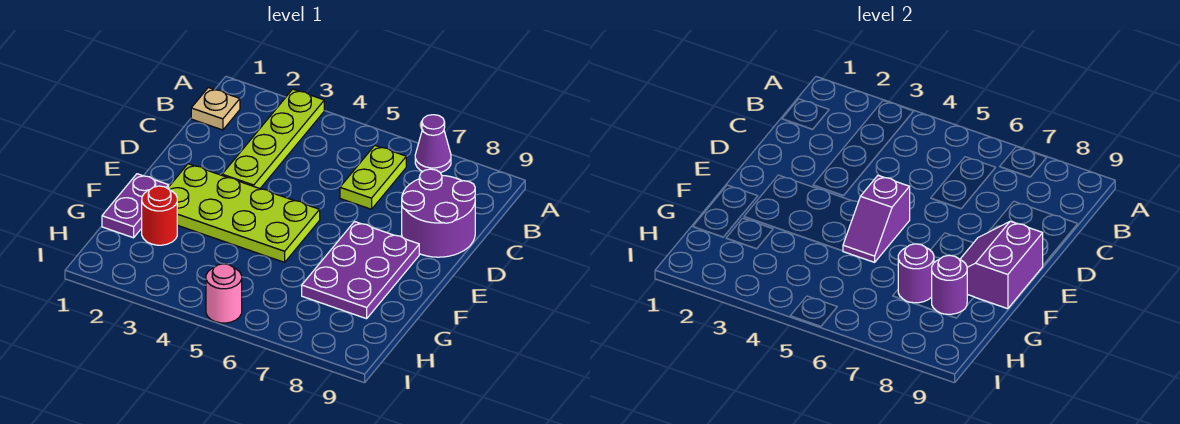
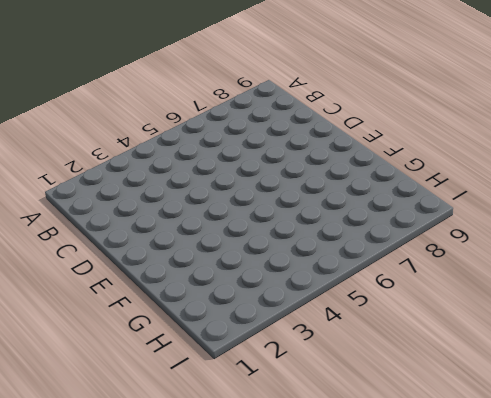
none -> lime 1x4 plate [222,89,324,188]
none -> purple 1x1 cone [415,115,451,173]
none -> tan 1x1 plate [191,88,240,130]

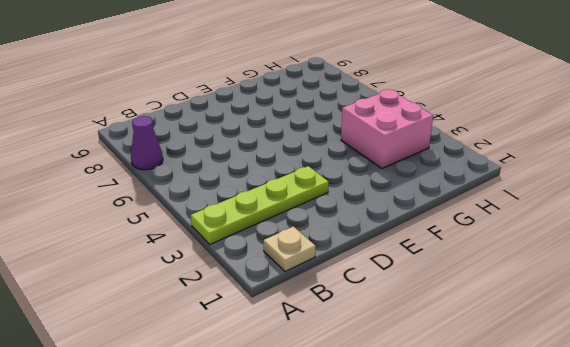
pink 2x2 brick [341,89,433,168] -> none
none -> lime 1x2 plate [340,146,406,209]
none -> purple 2x2 round brick [402,169,475,257]
none -> lime 2x4 plate [168,164,320,262]

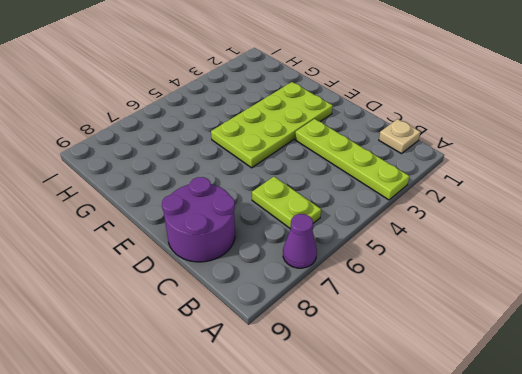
none -> purple 2x3 plate [302,222,419,319]
none -> purple 1x2 plate [102,174,169,238]
none -> red 1x1 round brick [142,186,177,245]

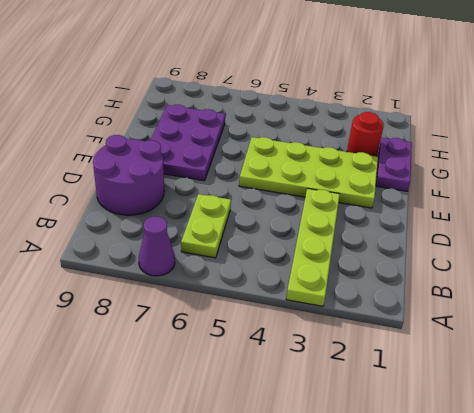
none -> tan 1x1 plate [191,88,240,130]
none -> pink 1x1 round brick [206,264,242,323]
none -> purple 1x2 slope [843,176,910,262]

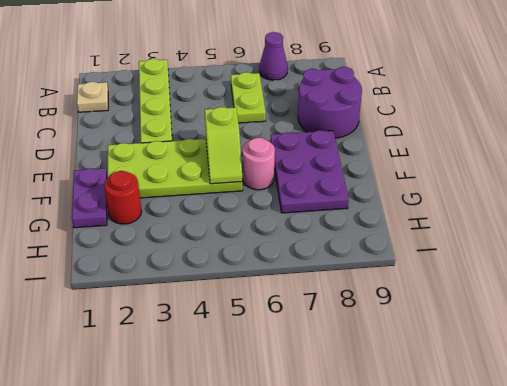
lime 1x2 slope [205,107,242,184] -> purple 1x2 slope [843,176,910,262]
pink 1x1 round brick [242,138,275,190] -> pink 1x1 round brick moved to [206,264,242,323]
none -> purple 2x2 slope [960,221,1043,309]
none -> purple 1x1 round brick [898,244,934,303]
none -> purple 1x1 round brick [932,255,967,315]

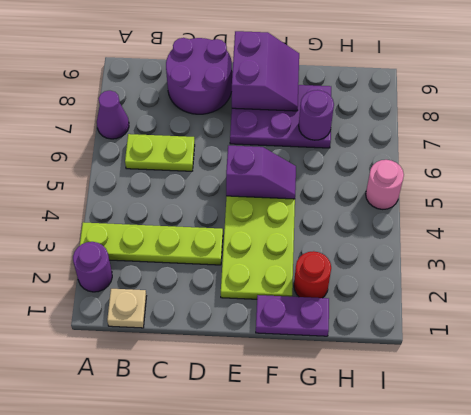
purple 1x1 round brick [73,242,112,292] -> purple 1x1 round brick moved to [932,255,967,315]
purple 2x2 slope [232,31,299,111] -> purple 2x2 slope turned to [960,221,1043,309]

